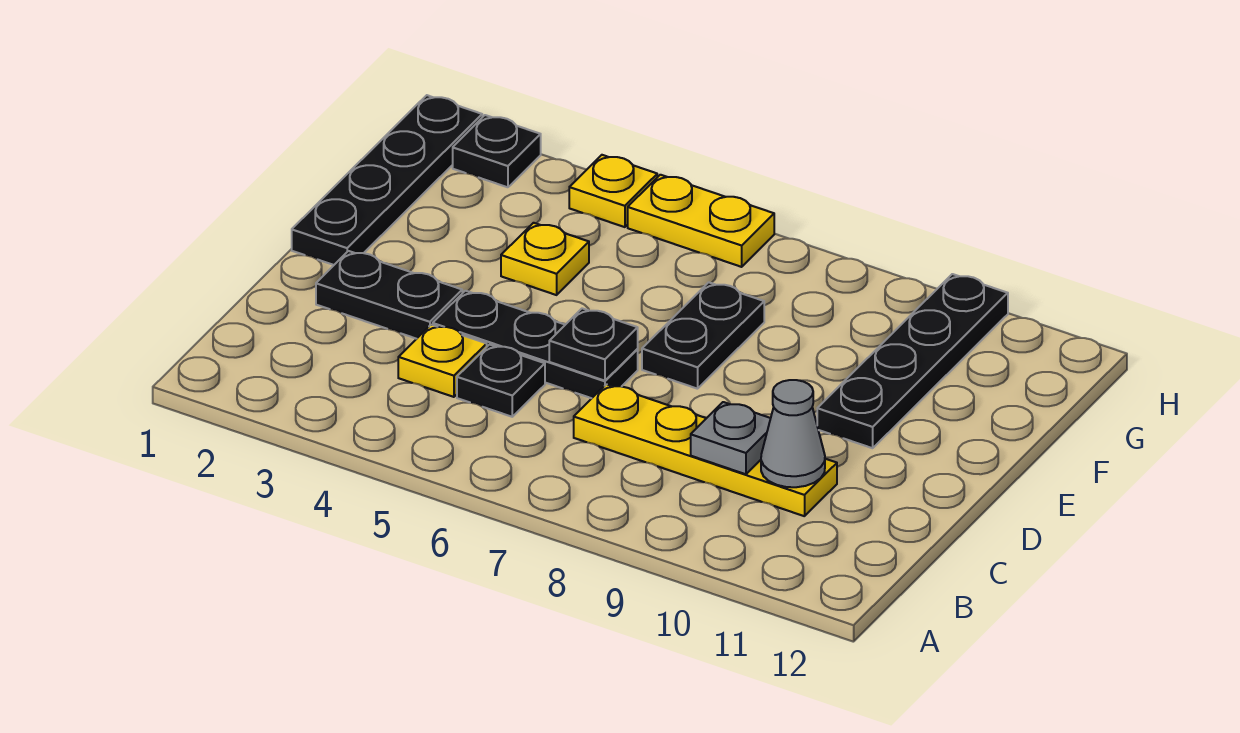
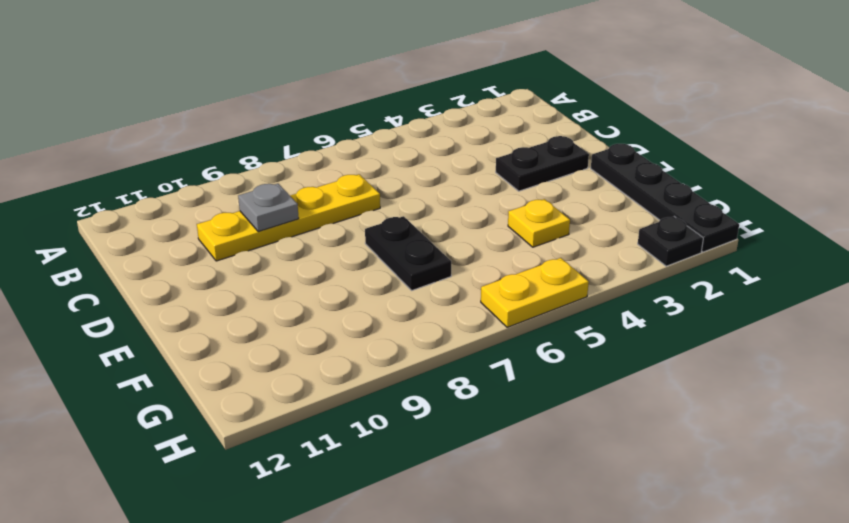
none -> yellow 1x1 plate [398,325,487,397]
none -> black 1x1 plate [457,345,545,417]
none -> black 1x3 plate [433,291,638,398]

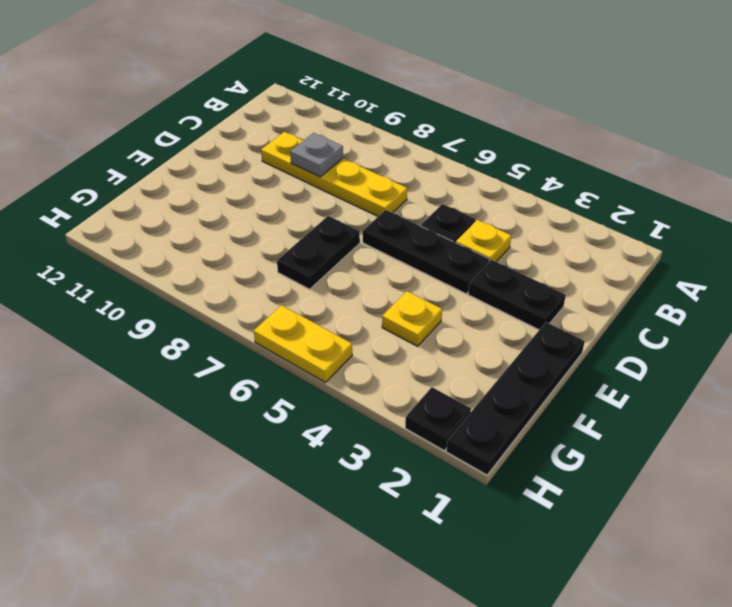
none -> black 1x4 plate [817,274,1008,448]
none -> yellow 1x1 plate [569,155,657,227]
none -> grey 1x1 cone [761,380,825,487]

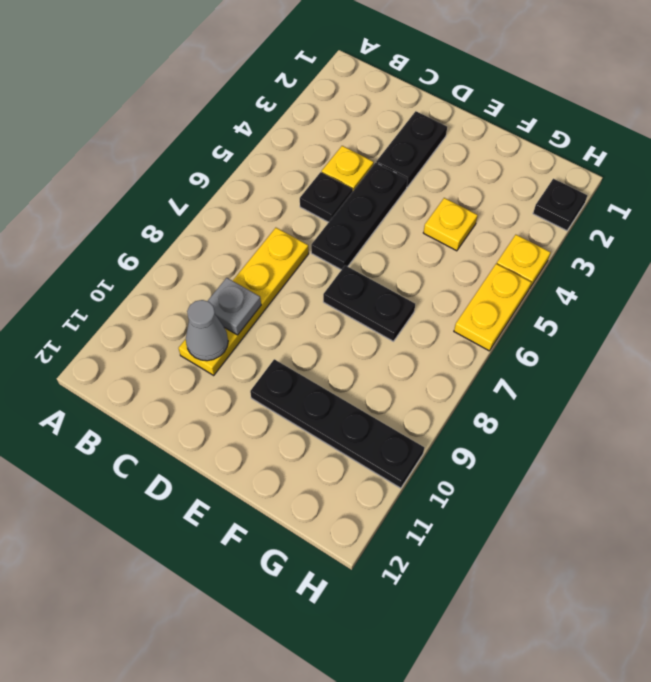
none -> black 1x4 plate [292,95,482,265]
none -> black 1x1 plate [549,308,638,381]

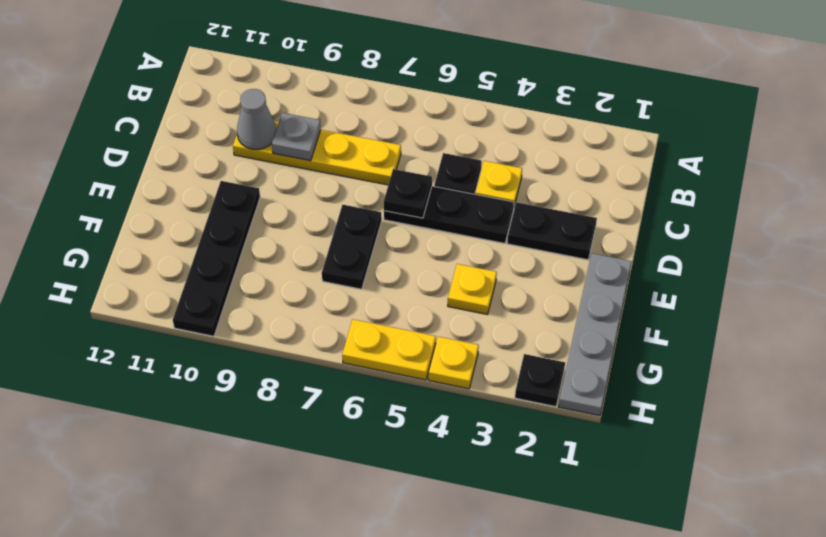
grey 1x4 plate [559,253,632,416] -> black 1x4 plate [292,95,482,265]

